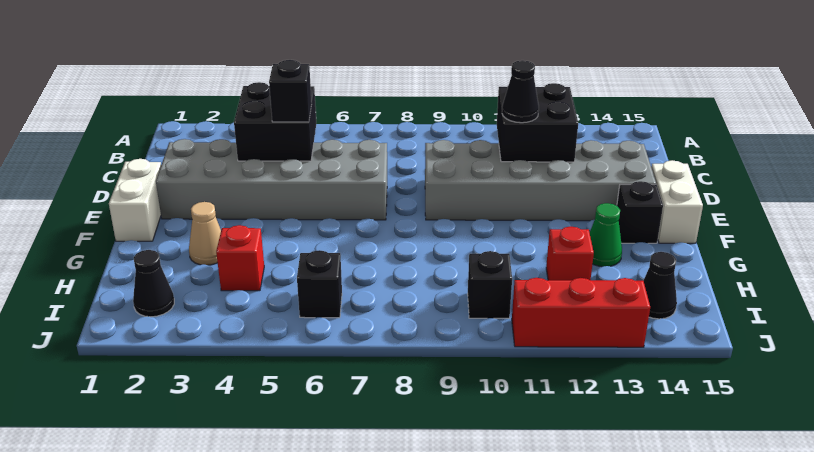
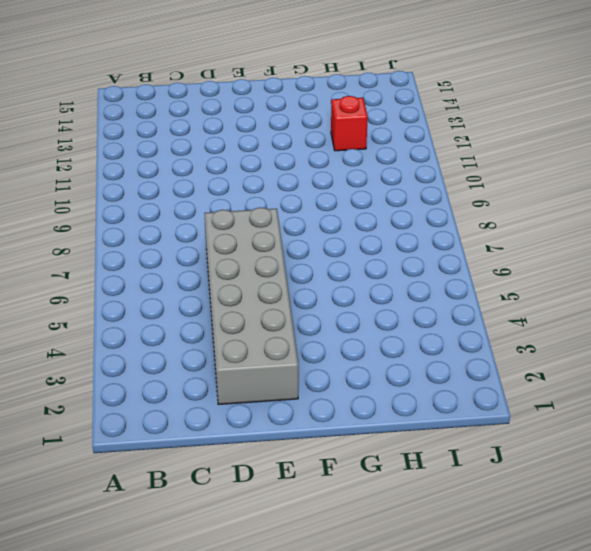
none -> grey 2x6 brick [425,140,656,221]
none -> white 1x2 brick [109,159,161,241]
none -> white 1x2 brick [651,160,703,243]

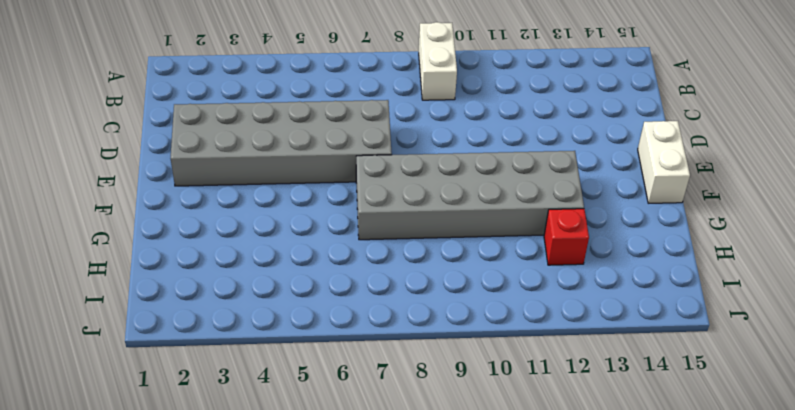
white 1x2 brick [419,22,457,100] -> white 1x2 brick moved to [109,159,161,241]
grey 2x6 brick [356,151,584,240] -> grey 2x6 brick moved to [425,140,656,221]
none -> black 1x1 brick [617,181,663,243]
none -> tan 1x1 cone [189,202,221,265]
none -> green 1x1 cone [590,203,622,267]

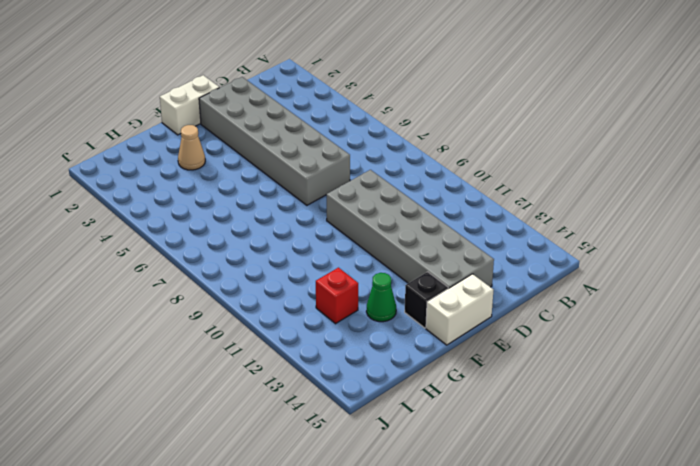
none -> red 1x1 brick [216,225,264,291]
none -> black 1x1 cone [133,250,174,317]
none -> black 1x1 brick [297,250,342,318]

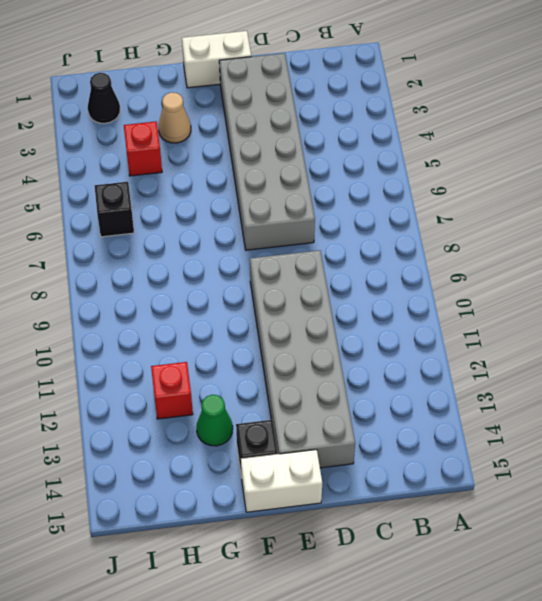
none -> black 1x1 brick [468,251,512,318]
none -> black 1x1 cone [643,252,677,319]
none -> red 1x3 brick [512,278,650,347]

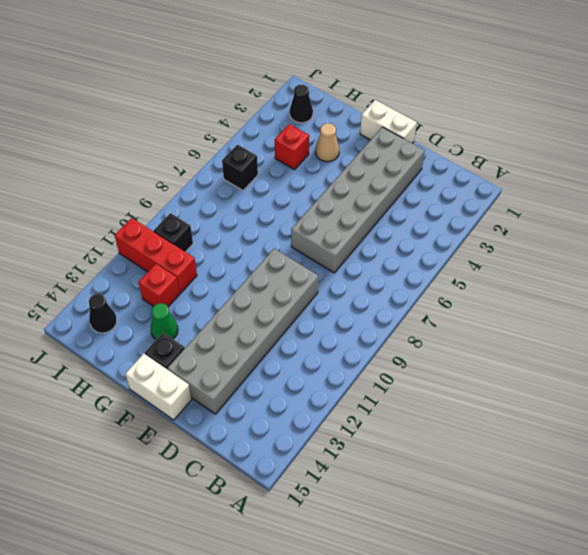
red 1x3 brick [115,218,197,293] -> red 1x3 brick turned to [512,278,650,347]
none -> black 2x2 brick [234,82,316,161]
none -> black 2x2 brick [497,83,578,162]
none -> black 1x1 brick [269,60,312,122]

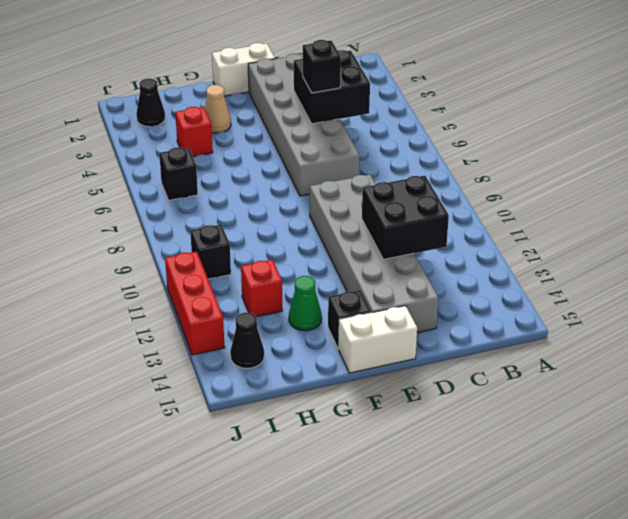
none -> black 1x1 cone [502,60,539,123]

